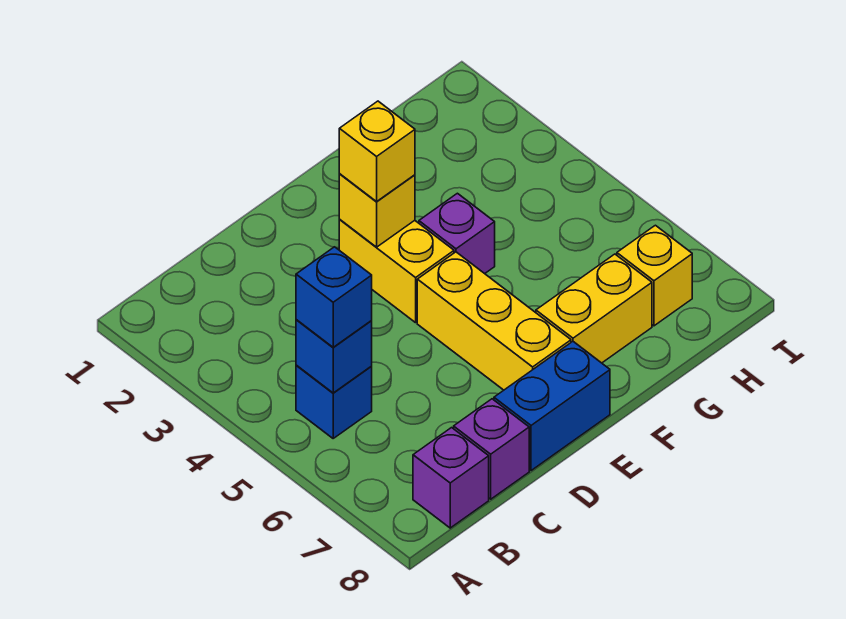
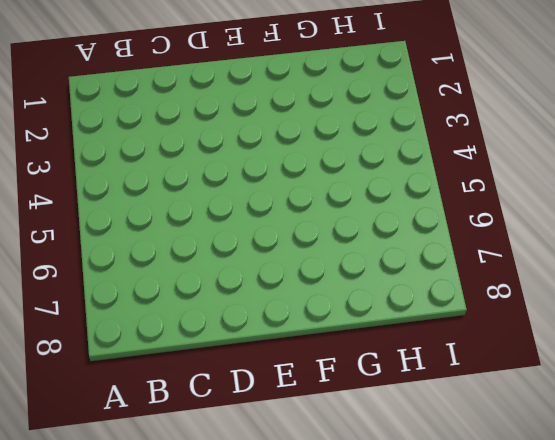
none -> blue 1x1 brick [296,365,372,438]
none -> purple 1x1 brick [413,428,489,528]
none -> purple 1x1 brick [454,399,529,499]

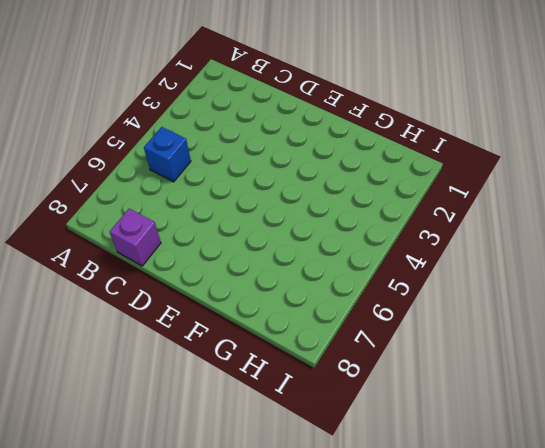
none -> purple 1x1 brick [413,428,489,528]
none -> blue 1x2 brick [494,342,610,471]
none -> yellow 1x2 brick [339,220,454,323]

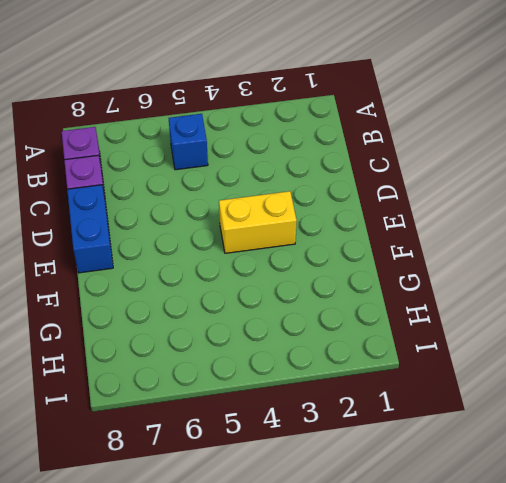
none -> yellow 1x3 brick [417,252,571,390]
none -> purple 1x1 brick [419,193,495,274]
none -> yellow 1x2 brick [536,254,652,363]

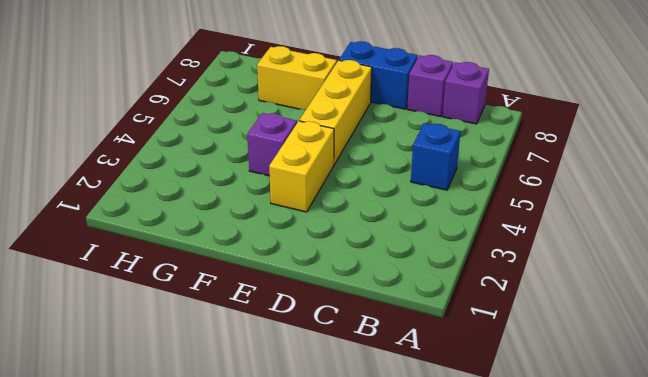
none -> yellow 1x1 brick [617,225,692,326]
none -> blue 1x1 brick [296,320,372,393]
none -> yellow 1x1 brick [339,174,415,247]

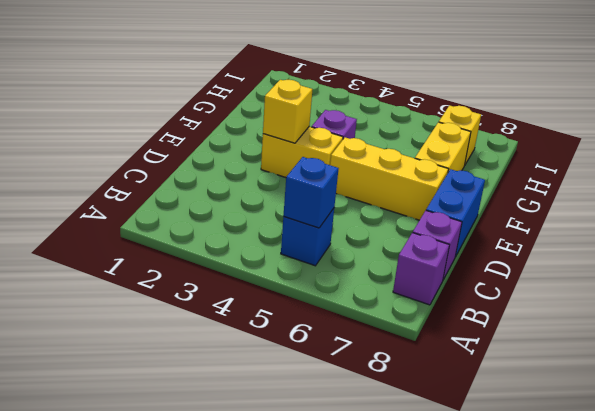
none -> blue 1x1 brick [296,247,372,347]
none -> yellow 1x1 brick [339,101,415,201]

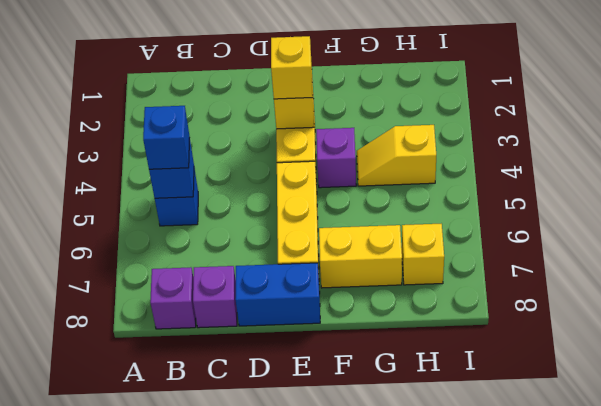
yellow 1x2 slope [357,125,436,186] -> none

